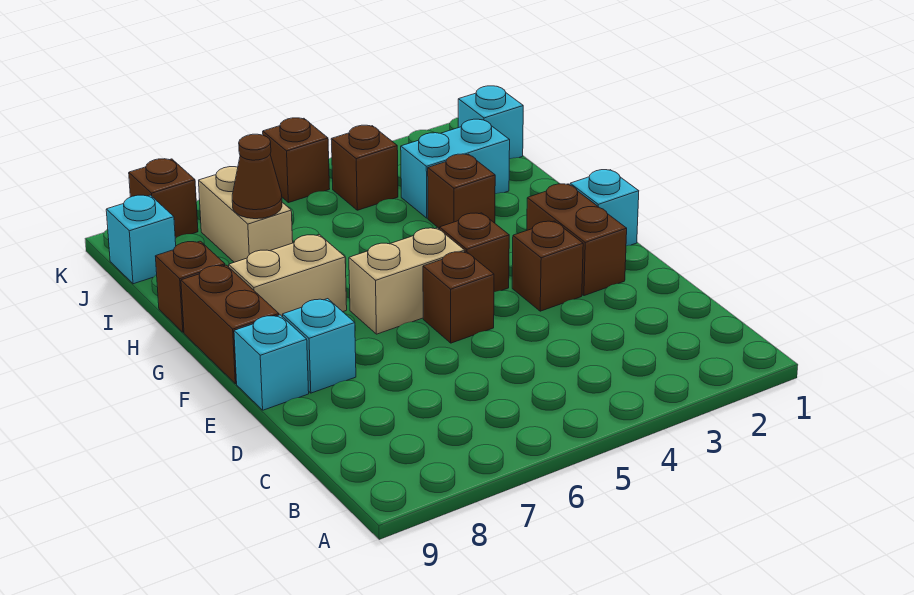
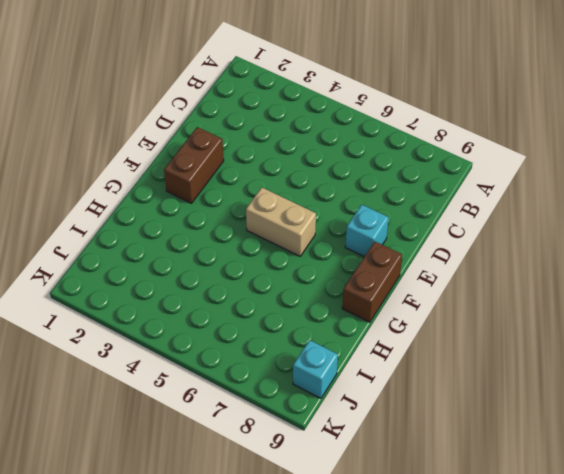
none -> brown 1x1 brick [512,221,583,311]
none -> brown 1x1 brick [423,251,494,343]
none -> cyan 1x1 brick [234,315,309,410]

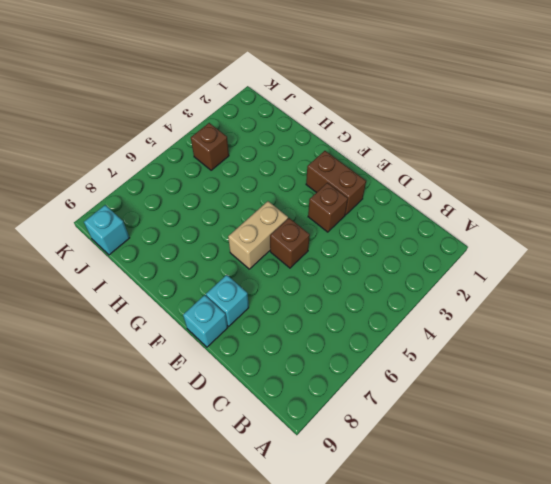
none -> cyan 1x1 brick [570,170,639,246]
none -> brown 1x1 brick [440,213,509,292]
none -> brown 1x2 brick [181,265,279,384]

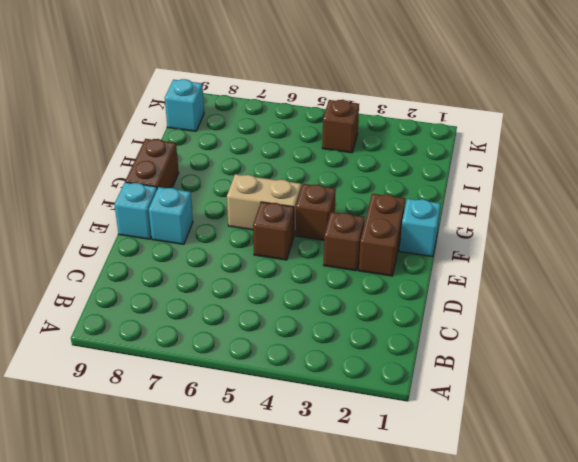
none -> tan 1x2 brick [229,235,347,317]
none -> brown 1x1 brick [428,154,495,229]
none -> brown 1x1 brick [155,241,225,332]

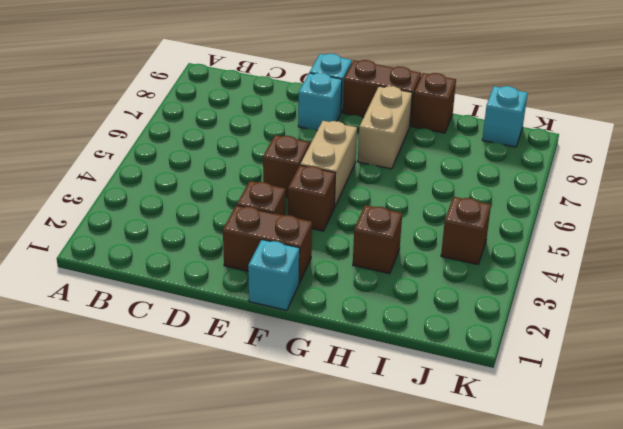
none -> cyan 1x2 brick [401,119,510,218]
none -> tan 1x2 brick [199,167,293,262]
none -> cyan 1x1 brick [458,86,523,159]

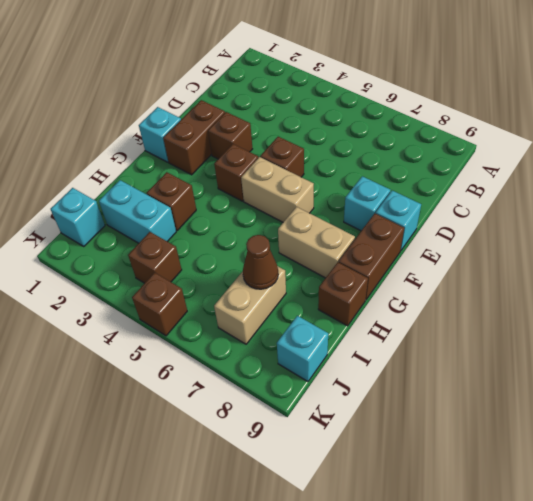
none -> brown 1x1 brick [129,159,198,239]

